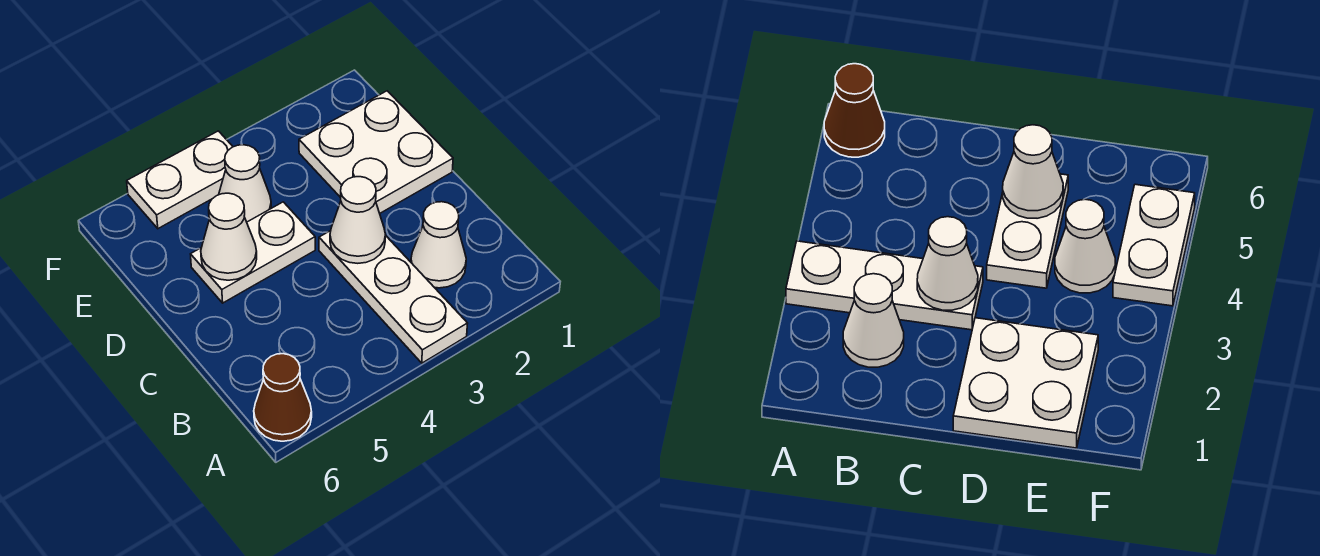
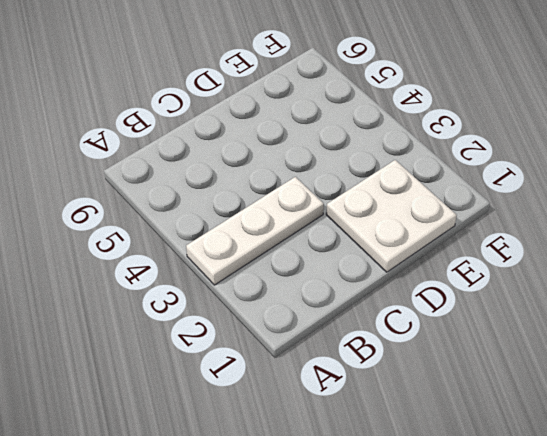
none -> brown 1x1 cone [254,354,312,441]
none -> white 1x1 cone [411,202,466,288]

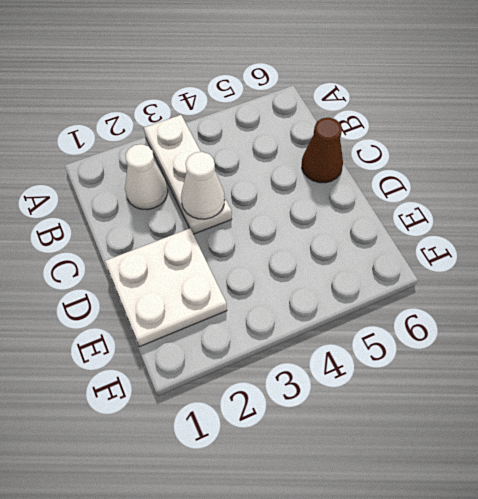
brown 1x1 cone [302,118,343,183] -> brown 1x1 cone moved to [254,354,312,441]
none -> white 1x2 plate [191,202,315,303]
none -> white 1x1 cone [219,145,271,222]

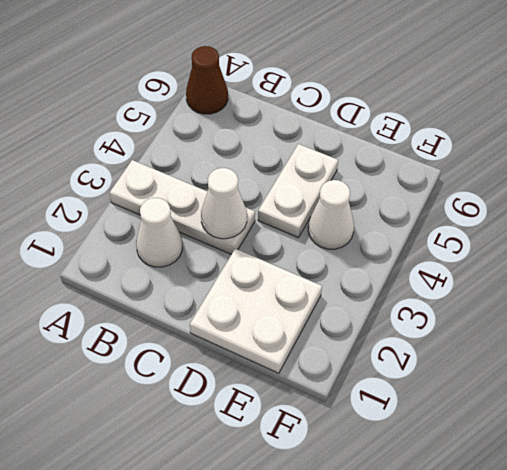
none -> white 1x2 plate [127,131,233,228]
none -> white 1x1 cone [201,193,257,280]

